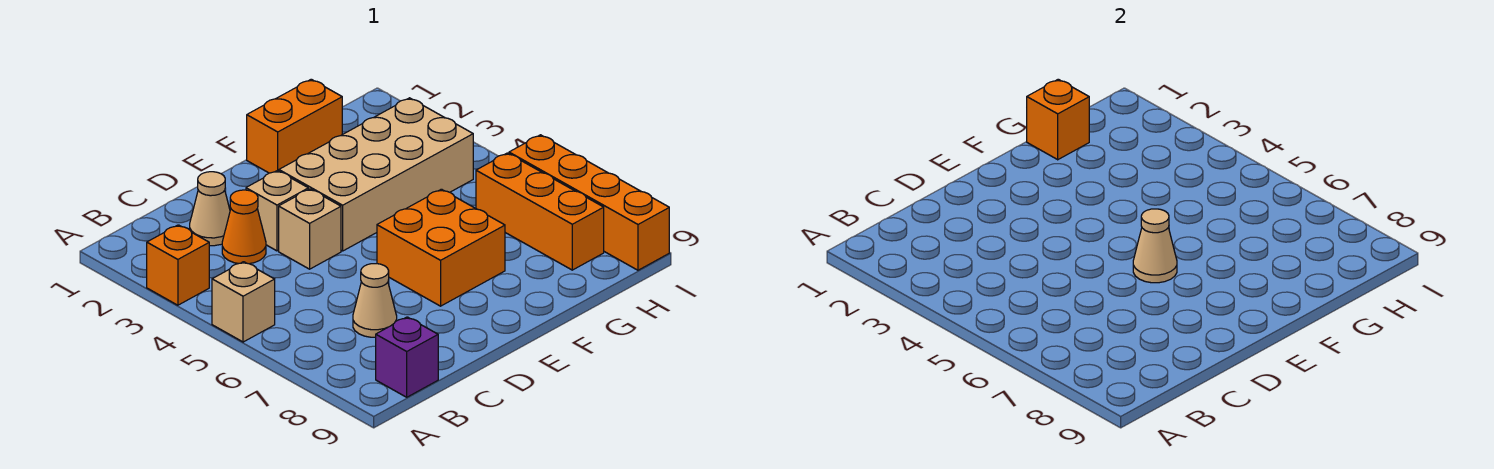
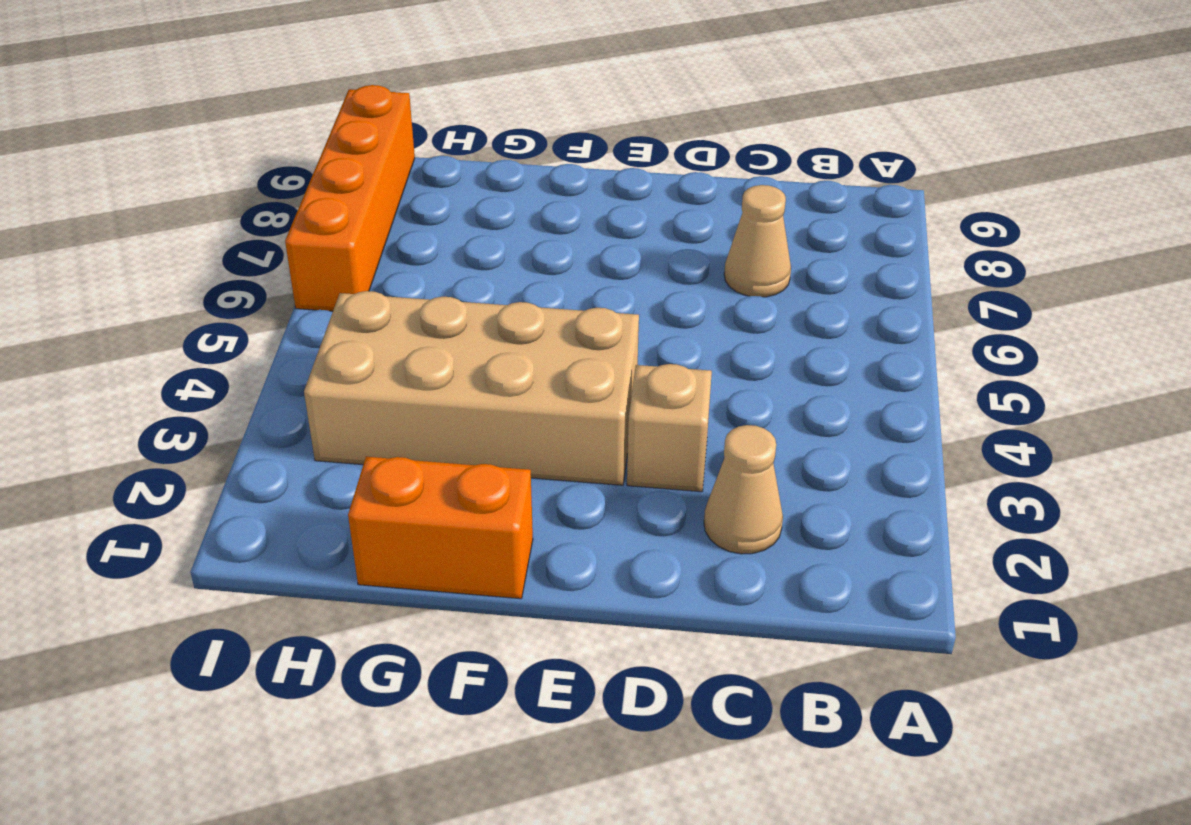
none -> orange 1x1 brick [147,225,209,305]
none -> tan 1x1 brick [212,262,275,342]
none -> purple 1x1 brick [376,317,438,397]

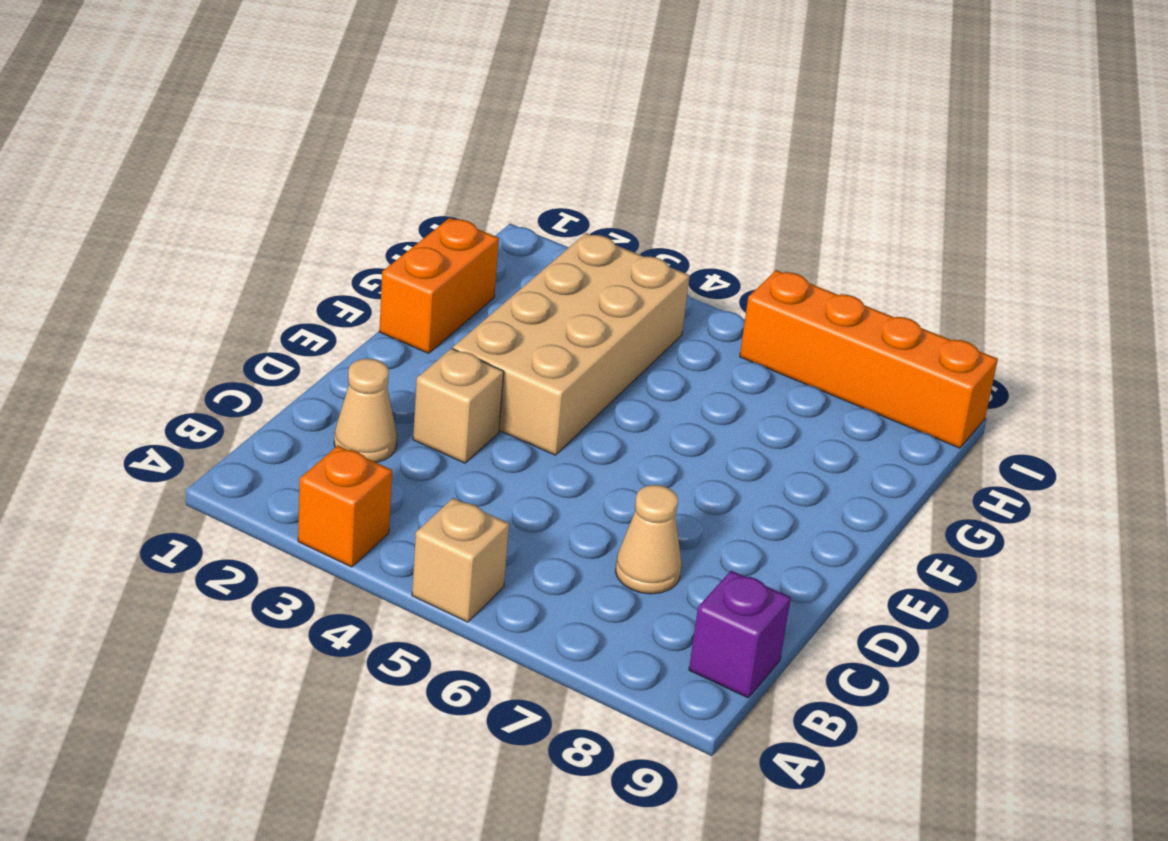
none -> orange 1x1 cone [222,190,266,264]
none -> tan 1x1 brick [279,189,341,269]
none -> orange 2x2 brick [377,189,505,306]

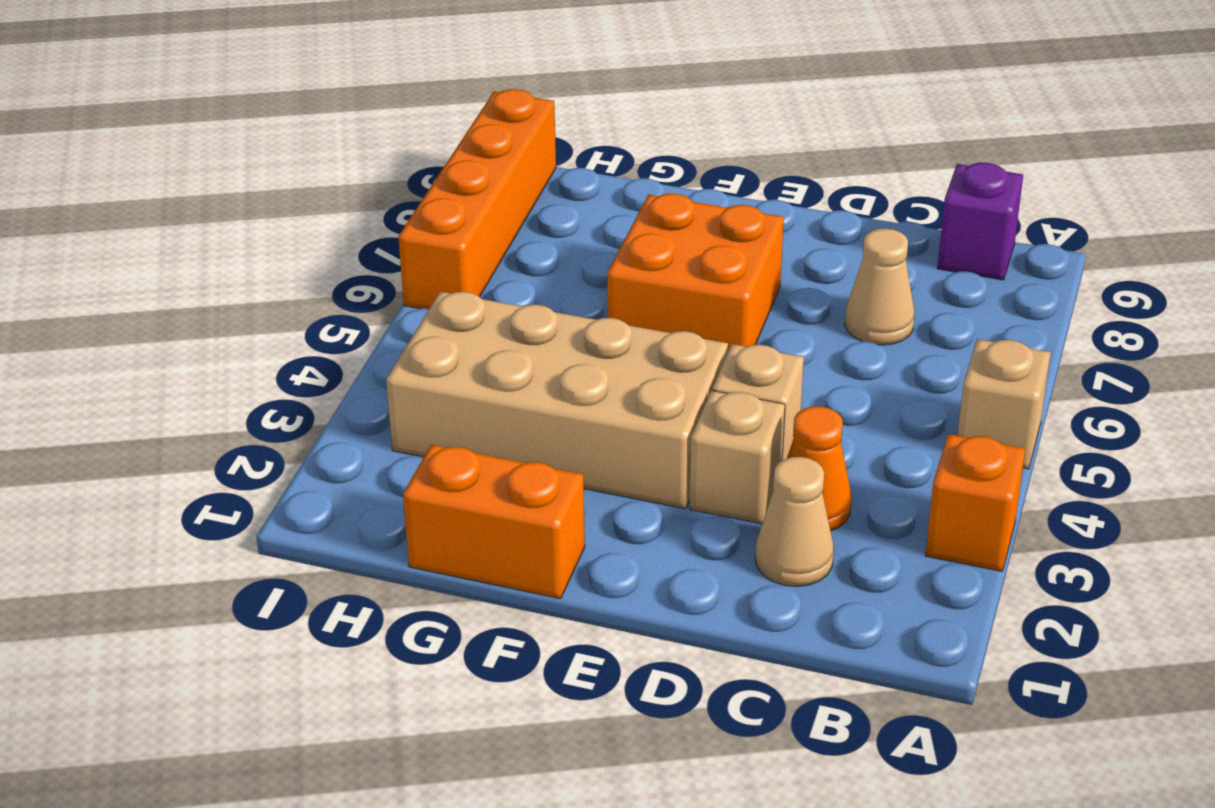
none -> orange 1x3 brick [476,153,604,270]
none -> tan 1x1 cone [1133,209,1177,283]
none -> orange 1x1 brick [1027,79,1089,160]

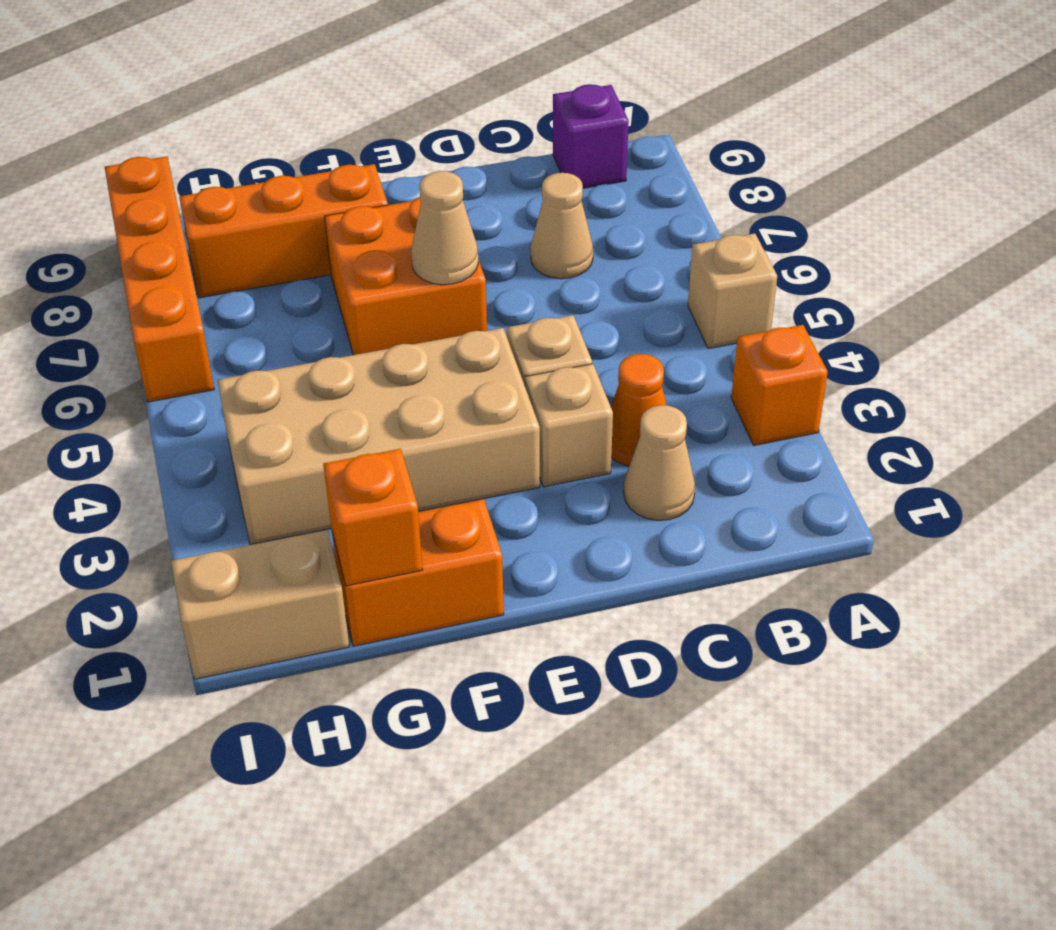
orange 1x3 brick [179,164,388,298] -> orange 1x3 brick turned to [476,153,604,270]
tan 1x2 brick [171,530,349,679] -> none

